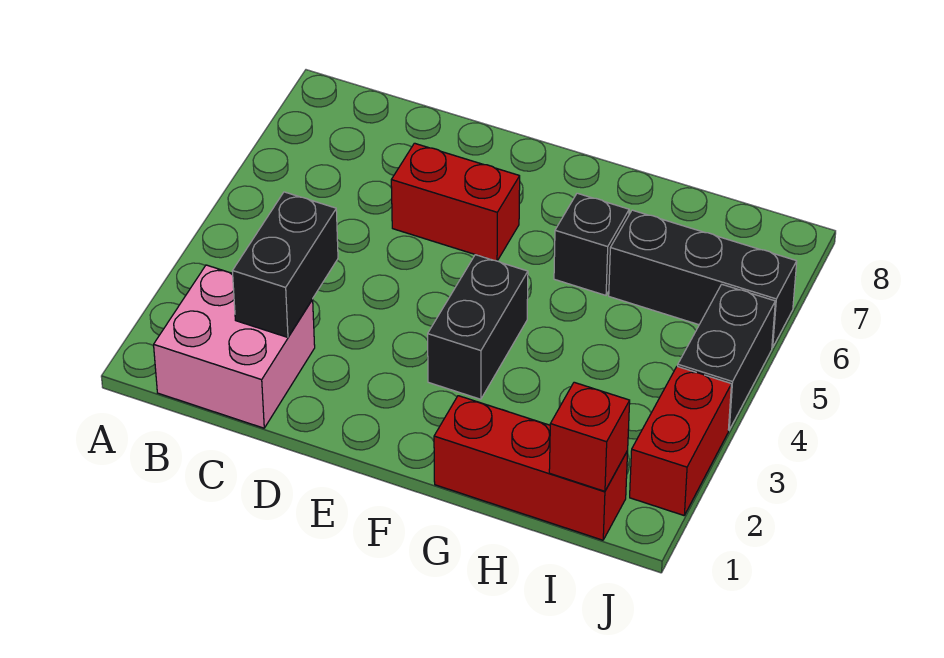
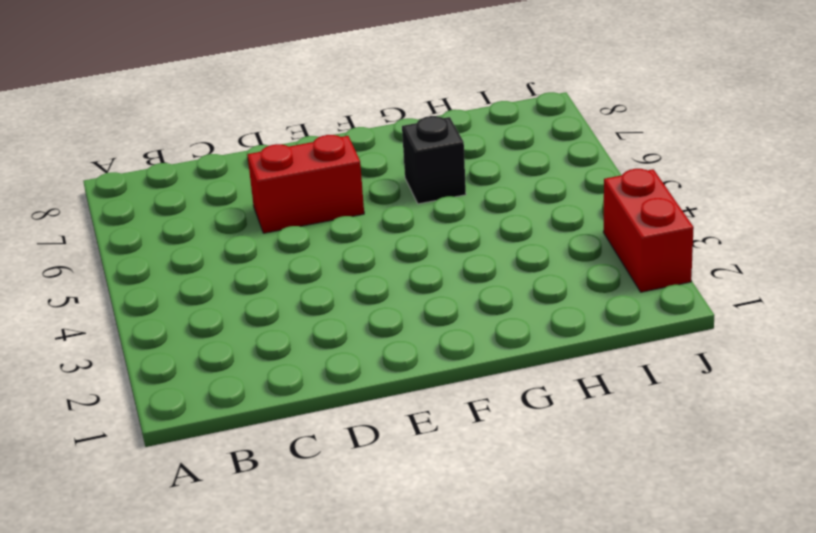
none -> pink 2x2 brick [154,265,315,428]
none -> black 1x2 brick [428,255,528,399]

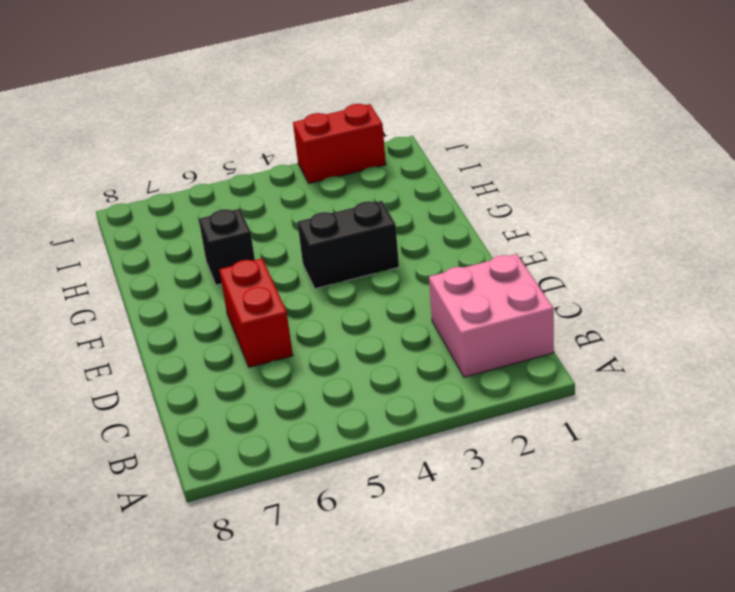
none -> red 1x3 brick [434,396,628,540]
none -> black 1x3 brick [609,210,797,348]

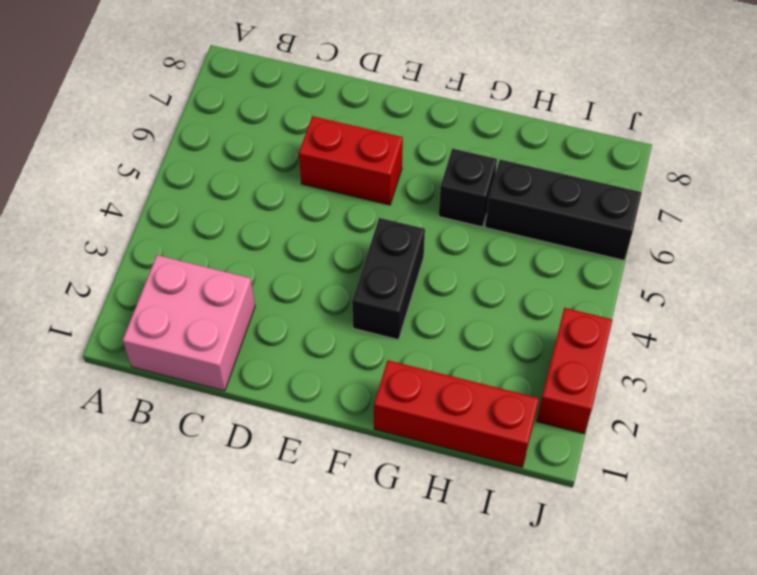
none -> black 1x2 brick [678,284,775,430]
none -> black 1x2 brick [232,192,338,337]

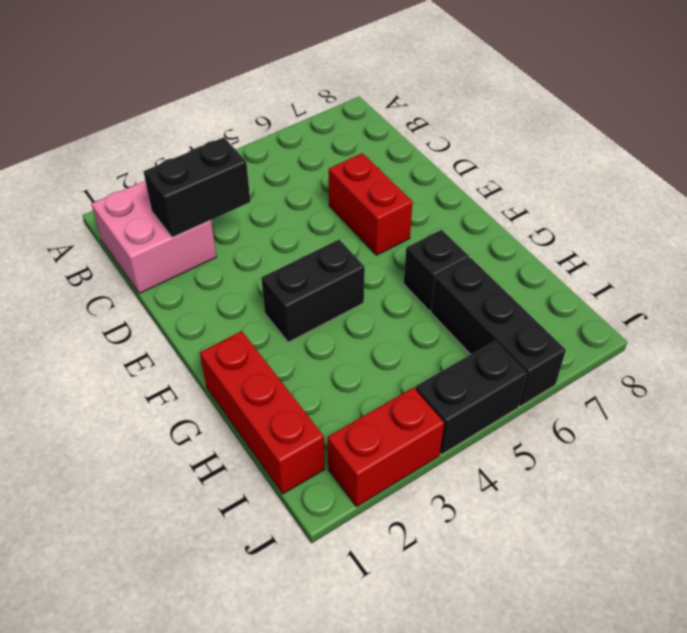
none -> red 1x1 brick [549,382,630,491]

